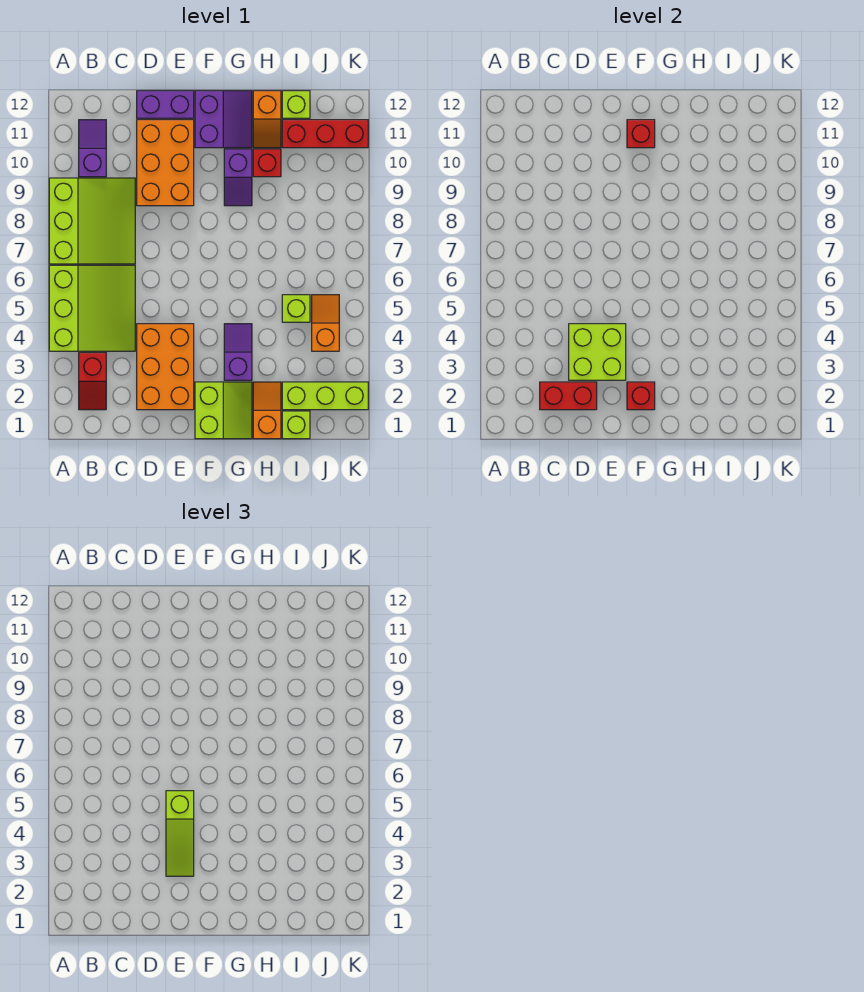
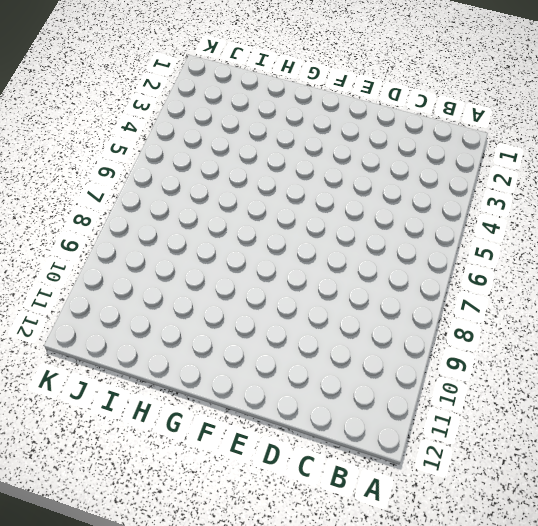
none -> lime 3x3 slope [49,265,135,351]
none -> lime 3x3 slope [49,178,135,264]
none -> red 1x2 slope [79,353,106,410]

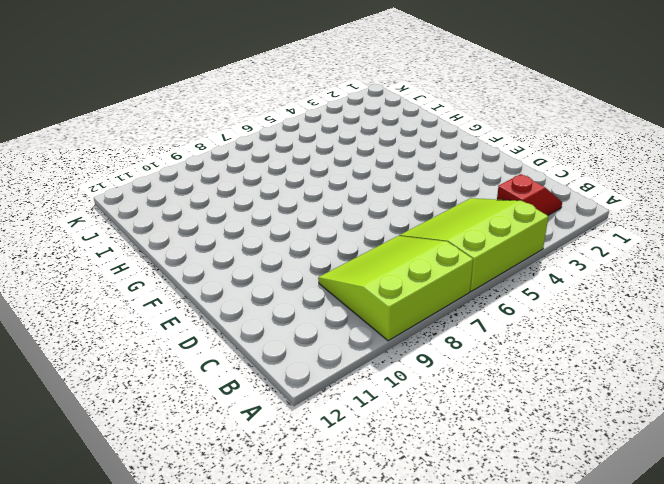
none -> purple 1x2 slope [79,120,106,177]
none -> orange 2x3 brick [137,324,194,410]
none -> orange 2x3 brick [137,120,194,206]

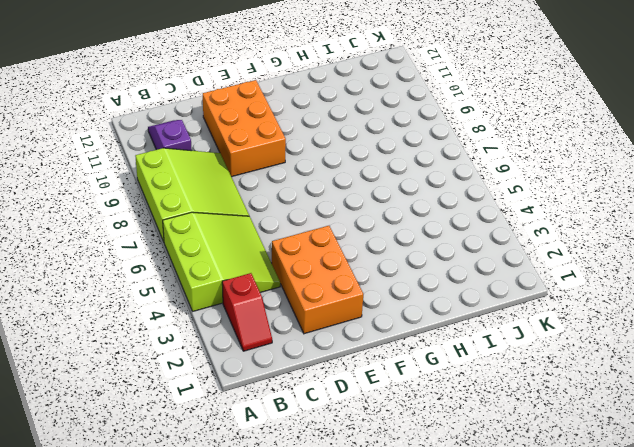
none -> purple 1x2 brick [137,91,194,118]
none -> lime 2x2 slope [195,382,252,439]
none -> purple 2x2 slope [195,91,252,148]

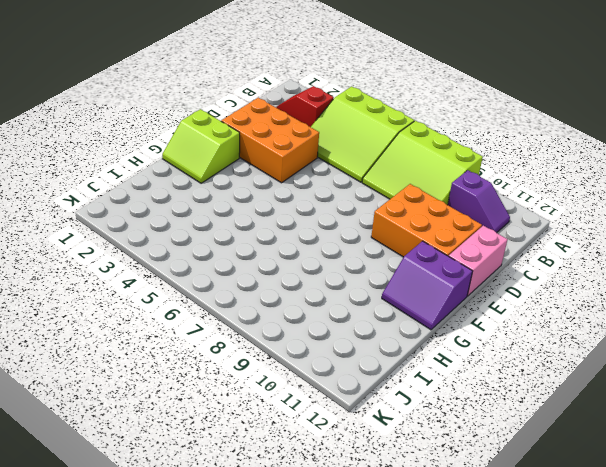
pink 1x2 brick [449,225,508,296] -> purple 1x2 brick [137,91,194,118]
none -> purple 1x2 slope [224,324,252,380]
none -> purple 1x2 slope [224,149,252,206]
none -> orange 1x2 slope [253,382,281,439]

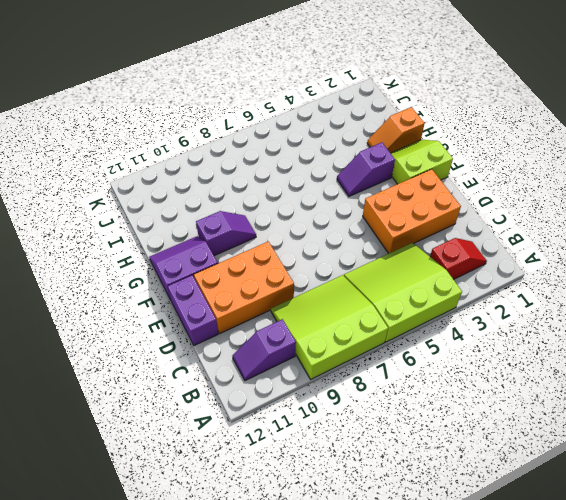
none -> red 1x1 brick [253,149,281,177]
none -> orange 1x2 slope [253,91,281,148]
none -> lime 1x1 brick [282,411,310,439]

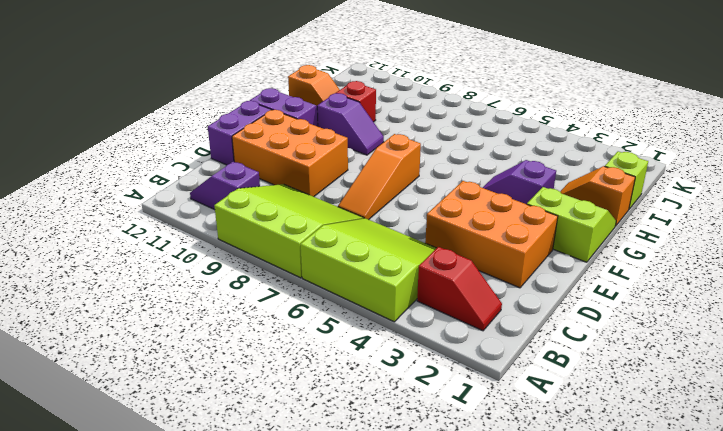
orange 1x3 slope [338,134,421,220] -> none
none -> lime 1x3 brick [282,382,368,410]
none -> lime 1x1 brick [282,295,310,322]
none -> red 1x3 brick [282,120,368,148]

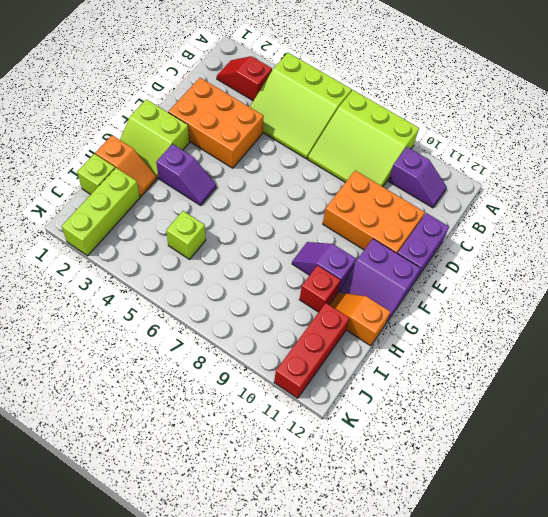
none -> lime 1x1 brick [282,91,310,118]
none -> orange 1x2 slope [312,295,339,351]
none -> red 1x2 brick [540,382,597,410]

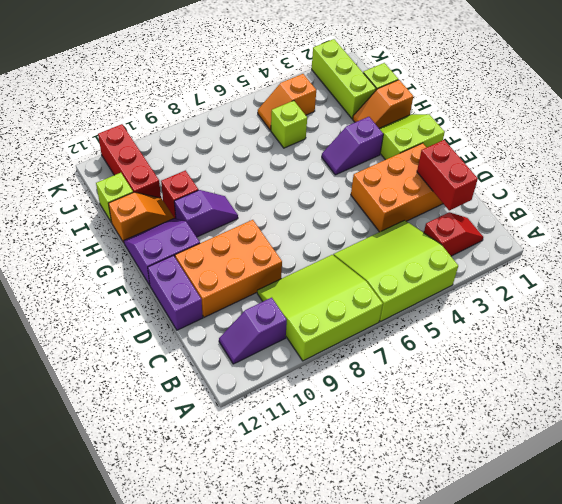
none -> lime 2x2 brick [569,324,626,380]
none -> red 1x1 brick [627,382,655,410]
none -> red 1x1 brick [627,120,655,148]

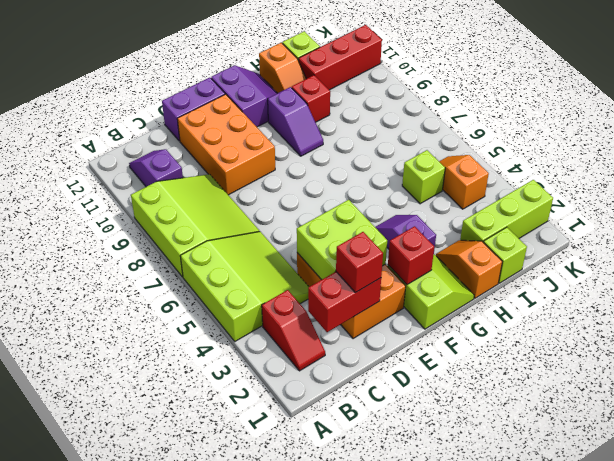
red 1x1 brick [336,232,383,293] -> red 1x1 brick moved to [627,120,655,148]
none -> lime 1x3 slope [166,791,194,876]

